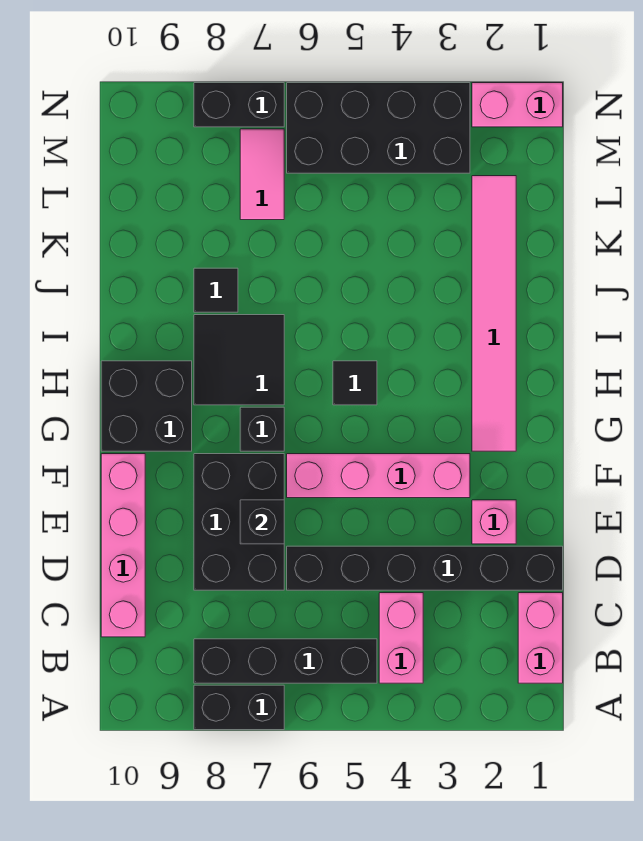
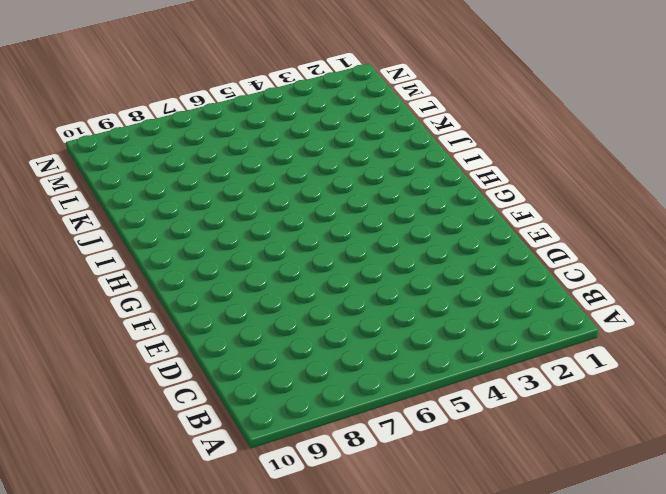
none -> black 1x2 brick [194,685,284,730]
none -> pink 1x2 brick [518,593,563,683]
none -> pink 1x2 brick [379,593,423,683]

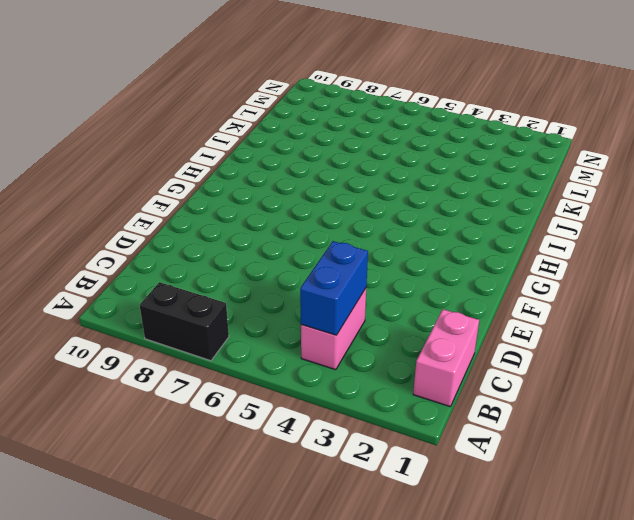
blue 1x2 brick [300,241,368,335] -> none
none -> black 1x4 brick [194,639,377,683]
none -> pink 1x4 brick [101,454,145,637]
none -> black 1x6 brick [287,546,563,590]

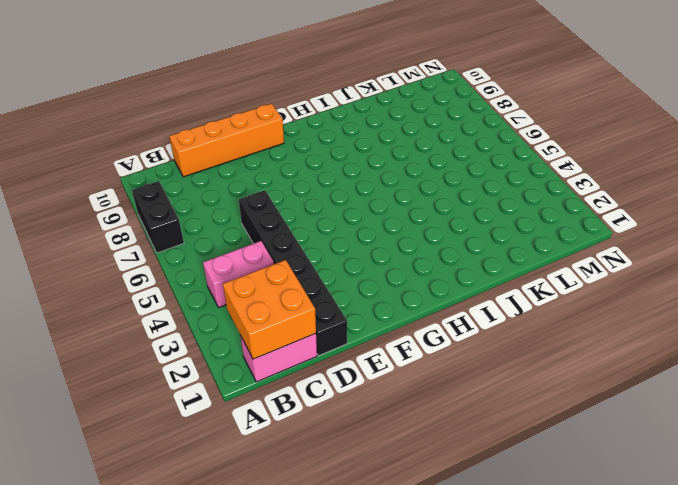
orange 2x2 brick [223,260,316,359] -> none
orange 1x4 brick [169,104,284,177] -> pink 1x4 brick [101,454,145,637]
none -> black 1x4 brick [194,639,377,683]
none -> black 2x3 brick [194,454,284,590]
none -> pink 1x1 brick [472,500,516,544]

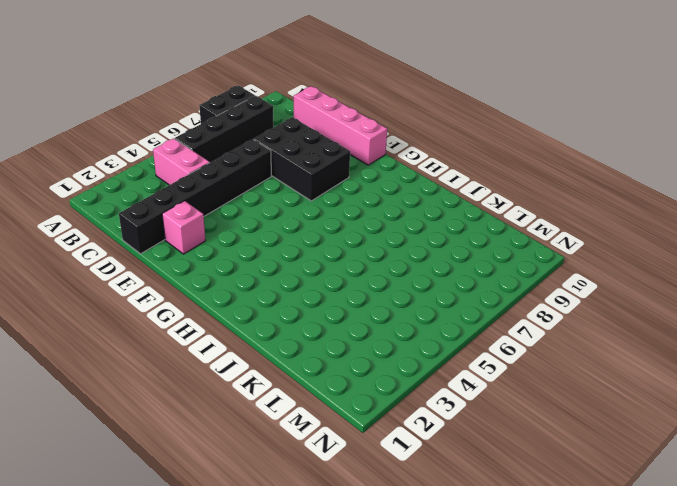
none -> pink 1x2 brick [518,593,563,683]
none -> pink 1x4 brick [287,454,470,498]
none -> pink 1x6 tile [472,176,516,451]

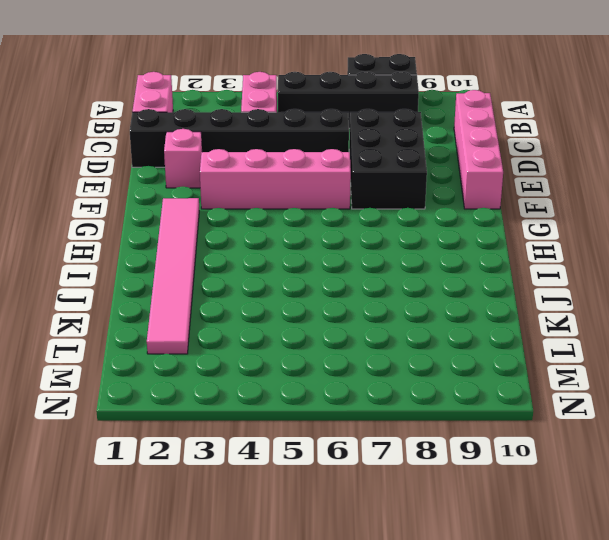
none -> black 1x1 brick [240,407,284,451]
none -> black 2x2 brick [101,361,192,451]
none -> black 1x1 tile [333,361,377,405]

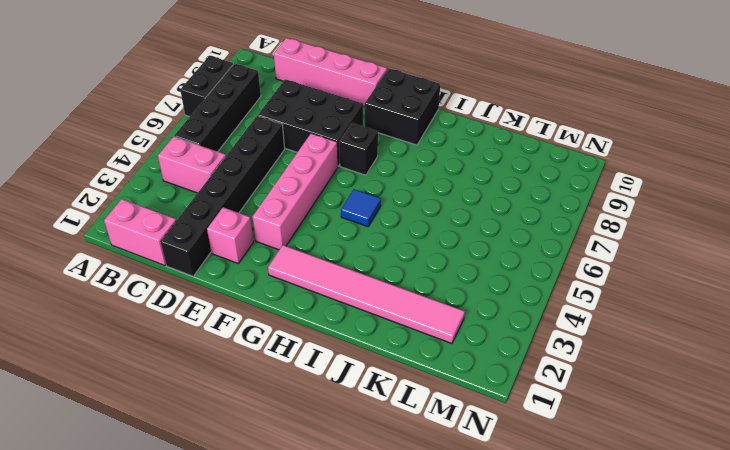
blue 1x1 tile [341,189,381,227] -> black 1x1 tile [333,361,377,405]
none -> black 2x2 tile [194,315,284,405]
none -> black 1x1 tile [194,268,238,312]
none -> pink 1x2 tile [240,129,284,220]

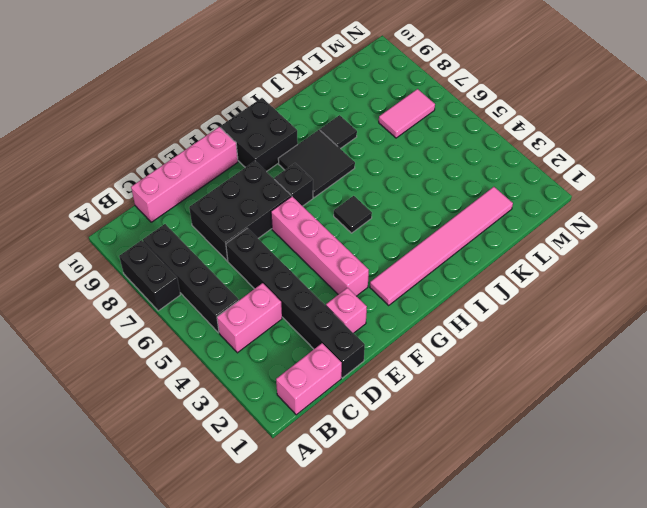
none -> black 2x4 brick [287,83,470,173]
none -> pink 1x2 brick [472,83,563,127]
none -> black 1x2 brick [194,83,284,127]

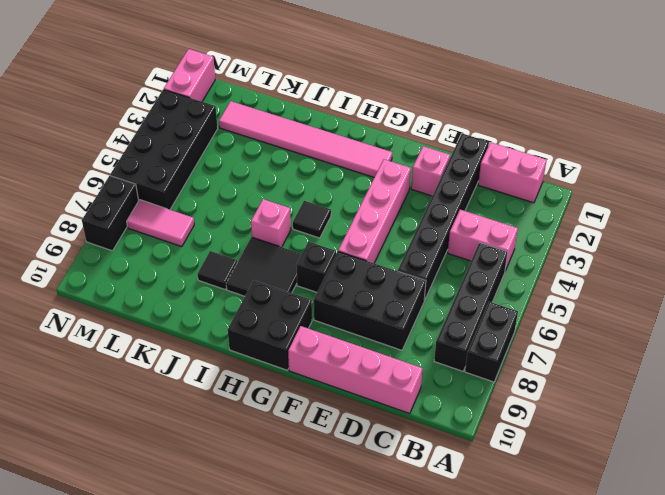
pink 1x1 brick [251,199,291,247] -> none
none -> black 1x1 brick [240,500,284,544]

